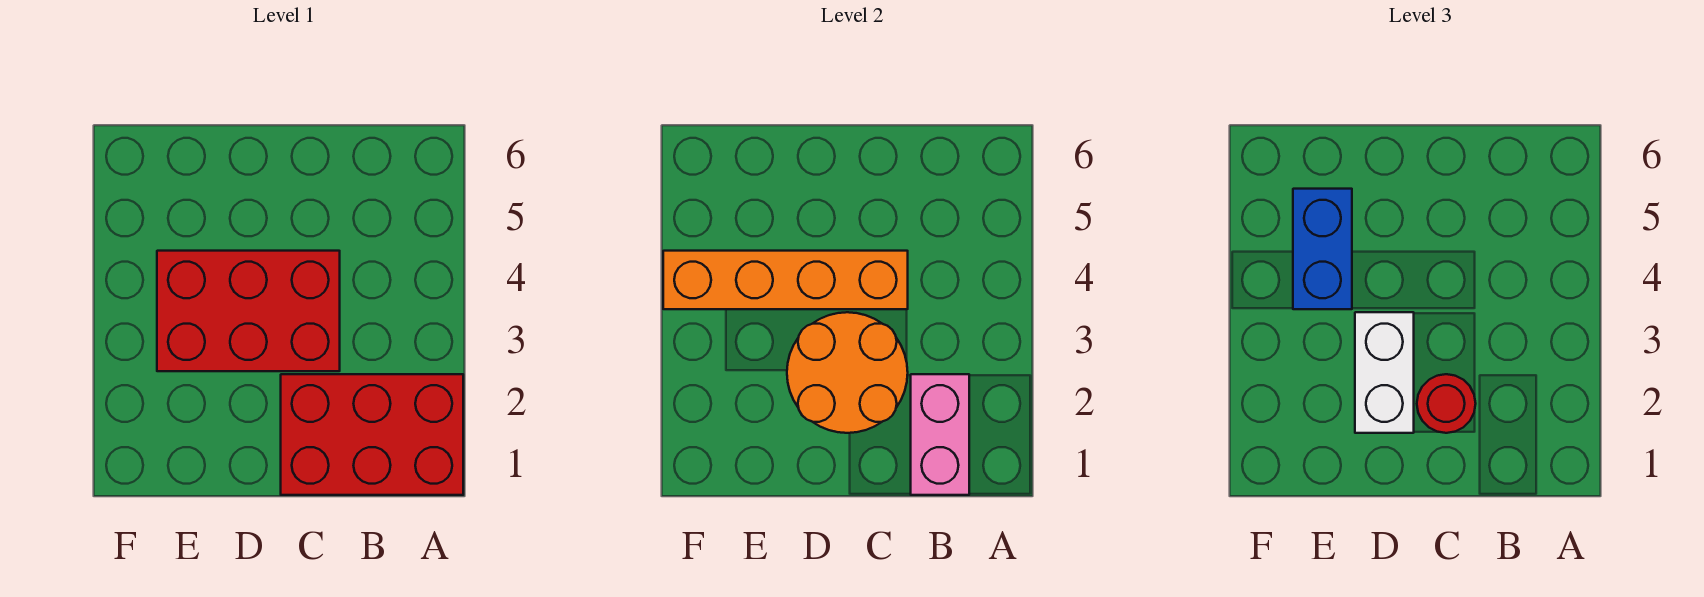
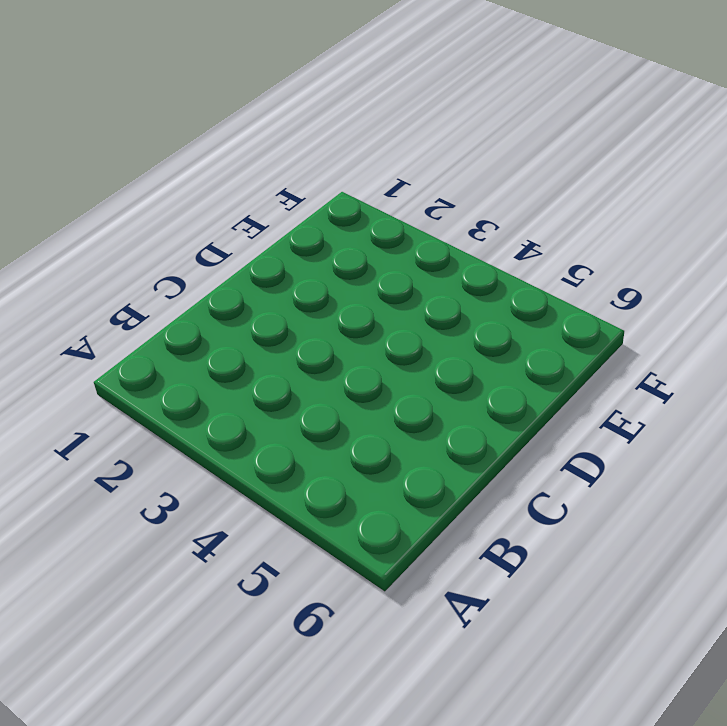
none -> red 2x3 brick [281,374,463,495]
none -> red 2x3 brick [157,251,340,371]

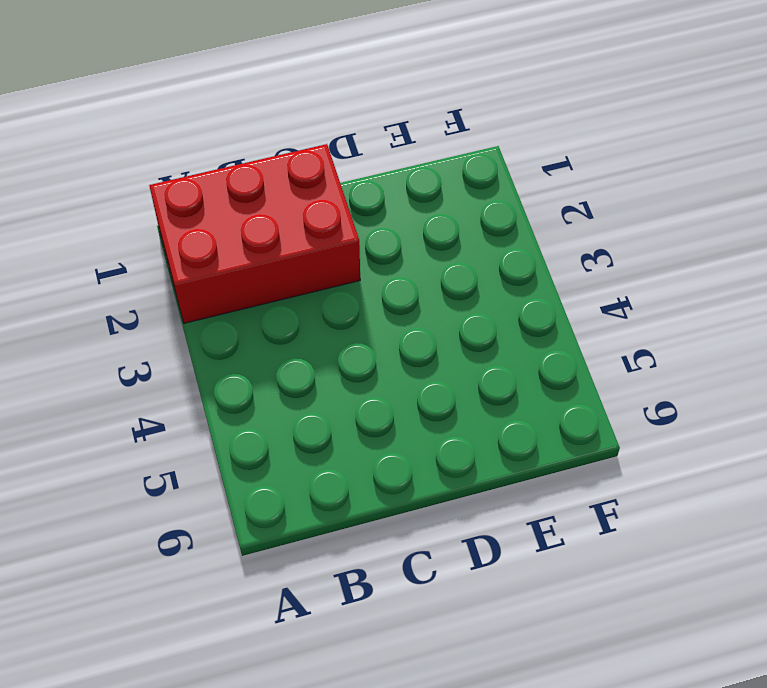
none -> red 2x3 brick [157,251,340,371]
none -> pink 1x2 brick [911,374,969,495]

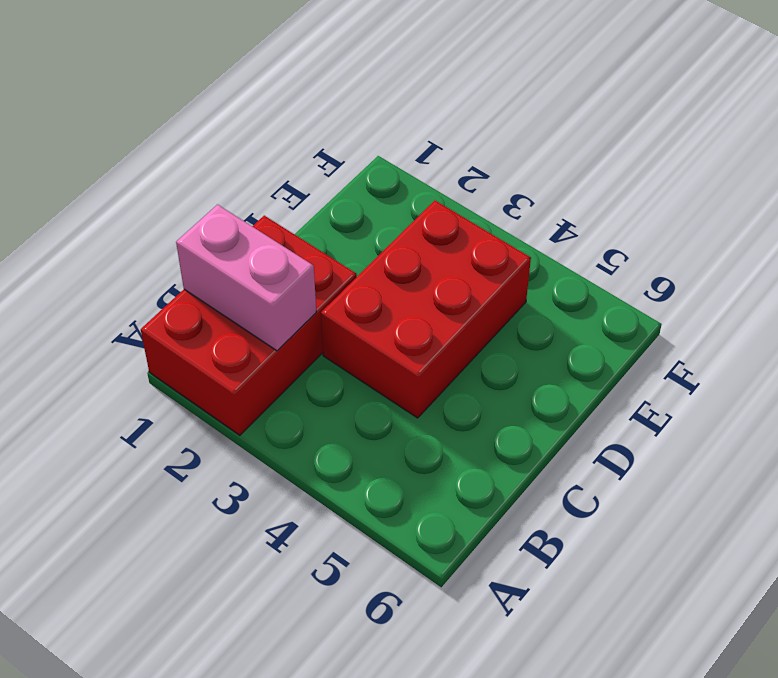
none -> orange 2x2 round brick [787,312,908,433]
none -> orange 1x4 brick [663,251,908,309]

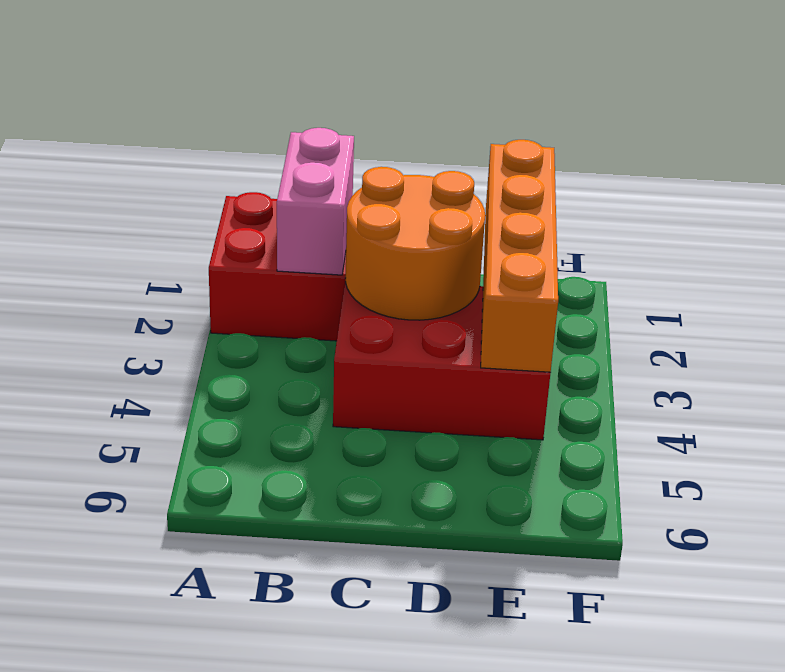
orange 1x4 brick [481,140,558,372] -> orange 1x4 brick turned to [663,251,908,309]
none -> red 1x1 round brick [1417,374,1476,433]
none -> white 1x2 brick [1355,312,1414,433]

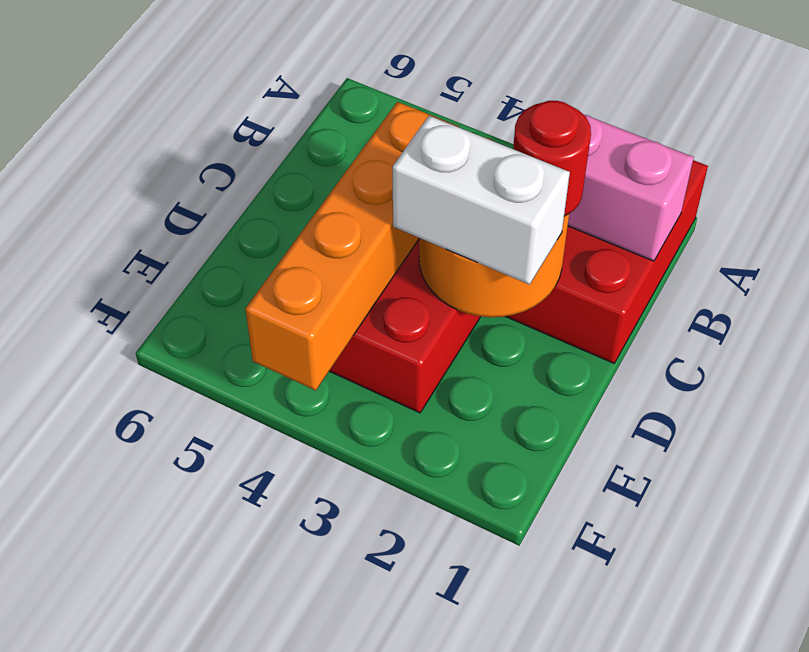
none -> blue 1x2 brick [1293,189,1352,309]

